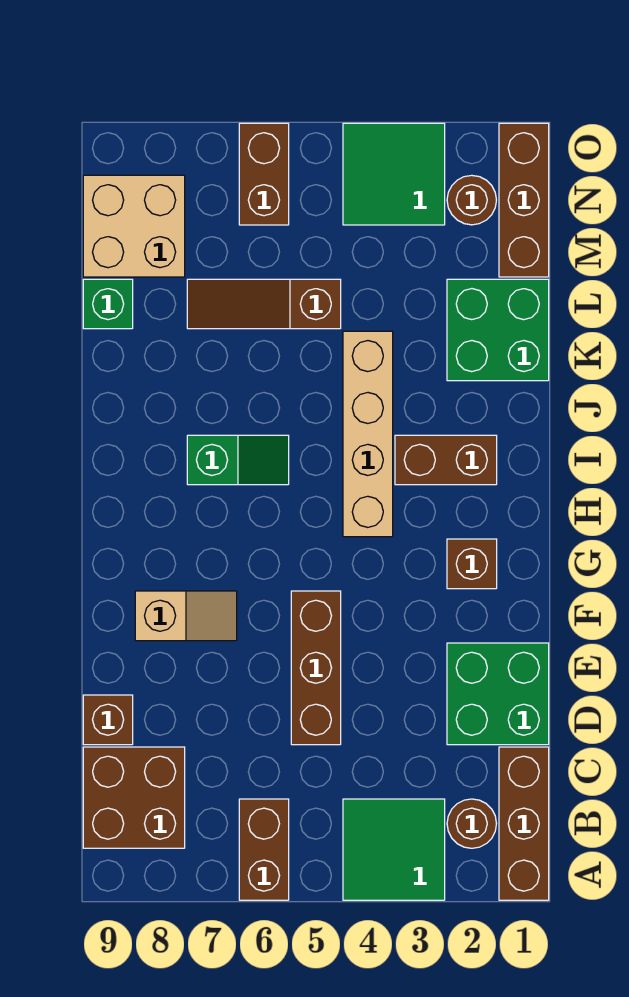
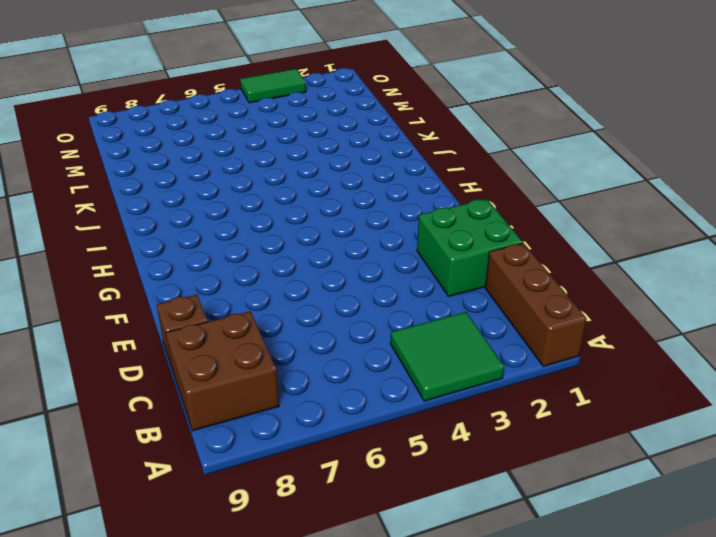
green 1x2 tile [240,69,306,103] -> green 2x2 tile [343,123,445,225]
none -> brown 1x2 brick [239,799,289,900]
none -> brown 1x1 round brick [447,799,497,848]
none -> brown 1x3 brick [291,591,341,745]

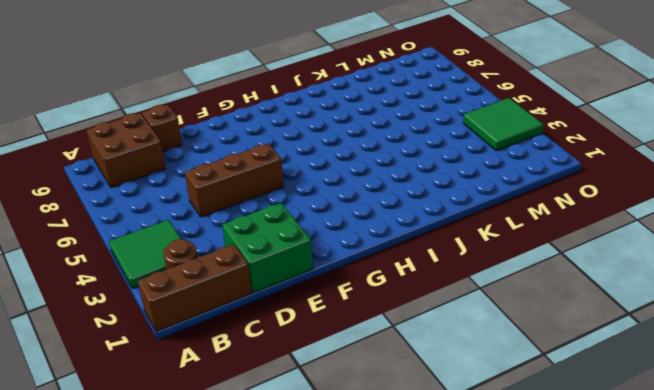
none -> brown 1x2 brick [239,799,289,900]
none -> tan 1x2 slope [135,591,237,641]
none -> brown 1x1 brick [447,539,497,589]

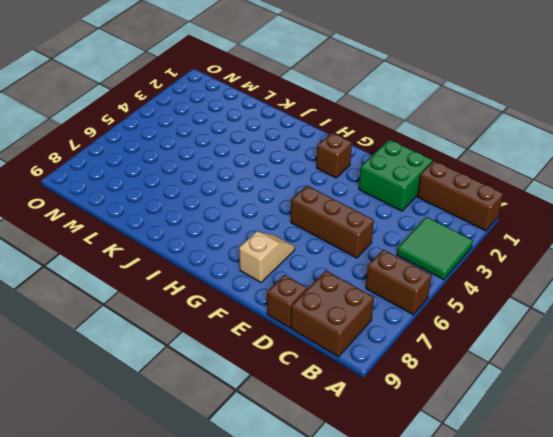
none -> brown 1x1 round brick [447,799,497,848]
none -> tan 1x4 brick [343,331,393,537]
none -> brown 1x2 brick [395,435,497,485]

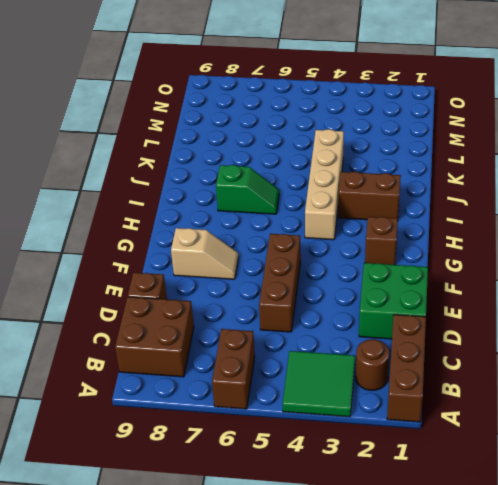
none -> green 2x2 brick [447,279,549,381]
none -> brown 1x3 slope [187,279,341,329]
none -> green 1x1 brick [83,279,133,329]

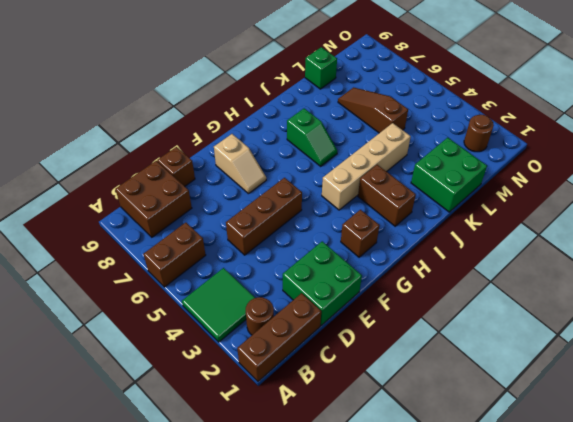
none -> brown 1x3 brick [499,123,549,277]
none -> tan 2x2 brick [83,175,185,277]
none -> green 2x2 tile [343,123,445,225]

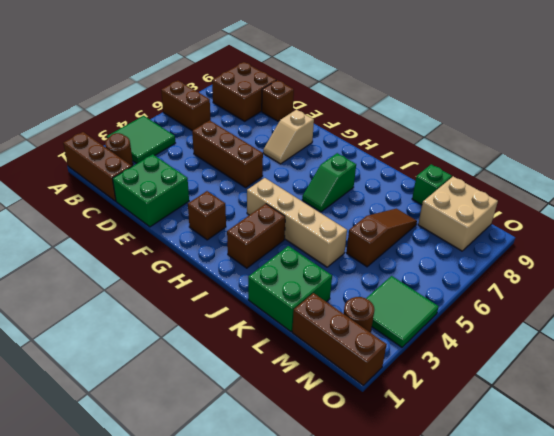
none -> brown 1x2 brick [239,123,289,225]

